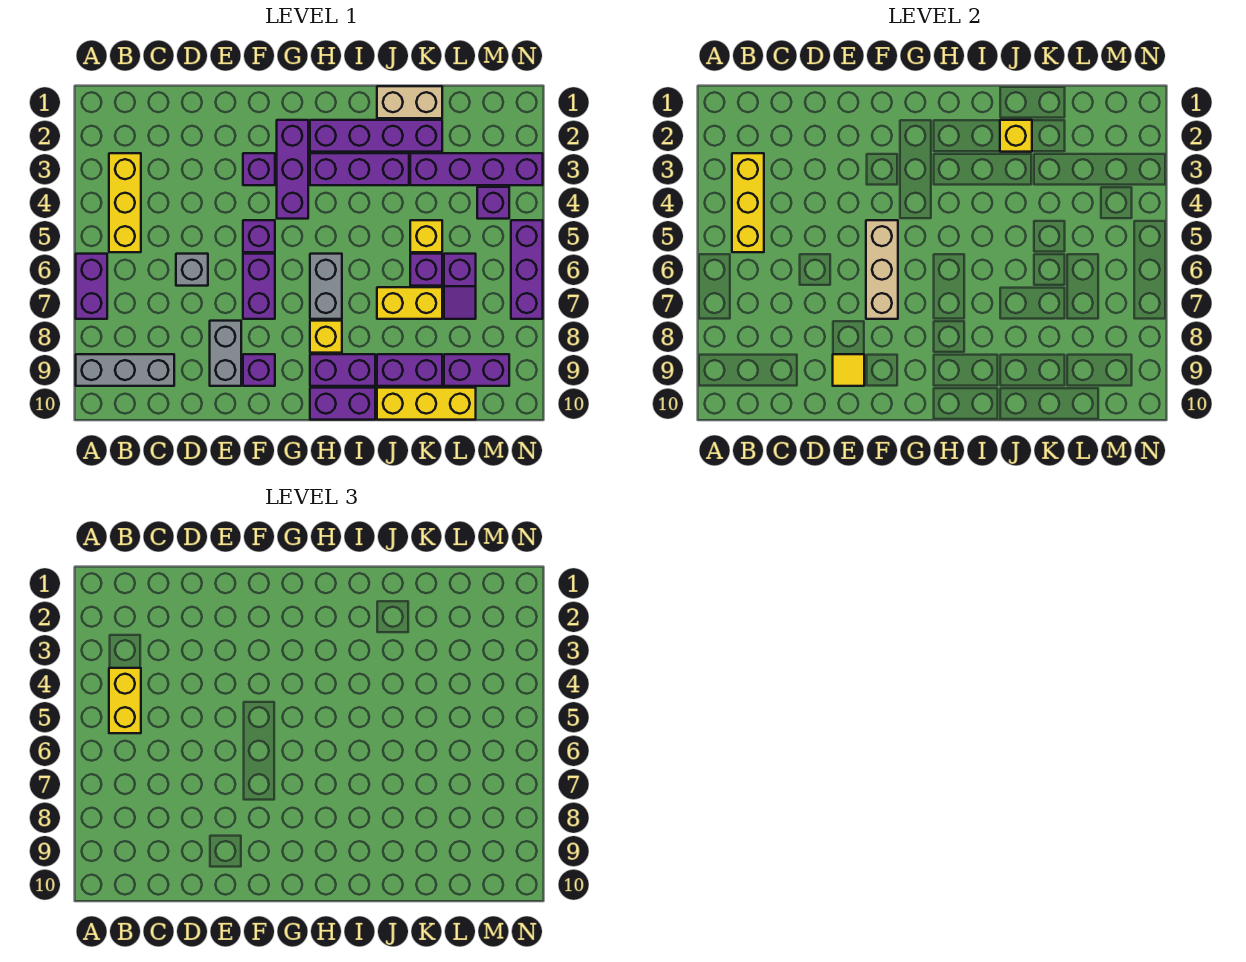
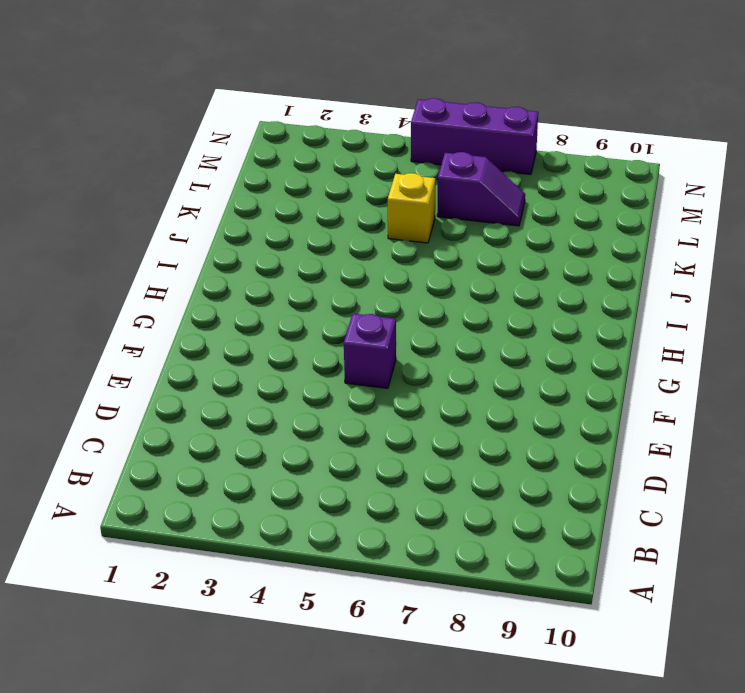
none -> purple 1x2 brick [76,254,107,319]
none -> grey 1x3 brick [76,354,174,386]
none -> yellow 1x3 brick [109,153,141,252]
none -> grey 1x1 brick [176,254,208,286]

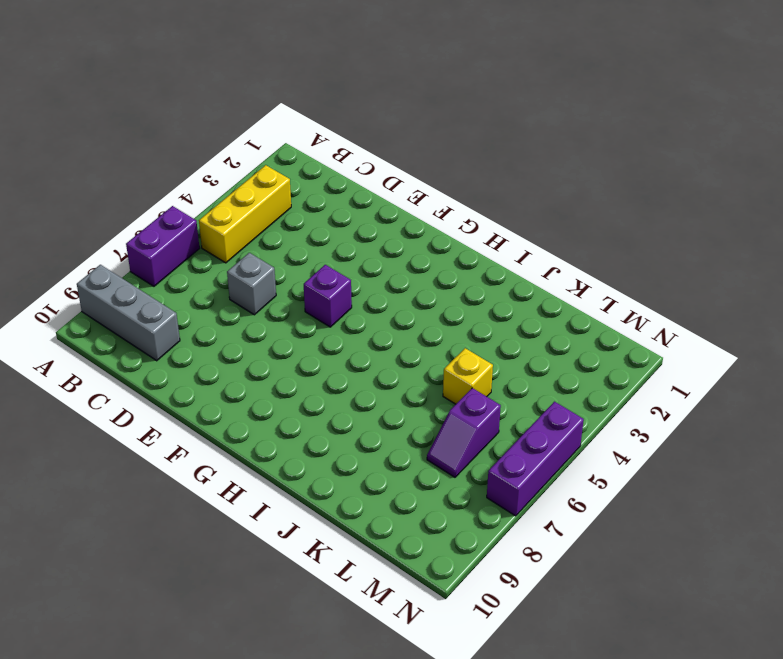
none -> grey 1x2 brick [210,321,241,386]
none -> purple 1x1 brick [243,153,275,185]
none -> purple 1x2 brick [243,254,275,319]
none -> purple 1x1 brick [243,354,275,386]

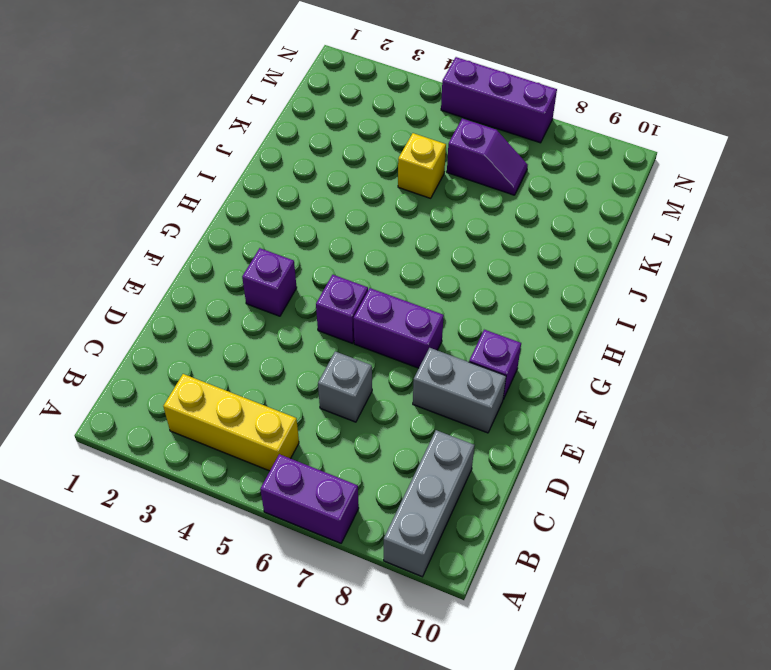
none -> purple 1x3 brick [277,120,308,219]
none -> purple 1x4 brick [310,120,442,152]
none -> purple 1x3 brick [310,153,409,185]
none -> grey 1x2 brick [310,254,342,319]

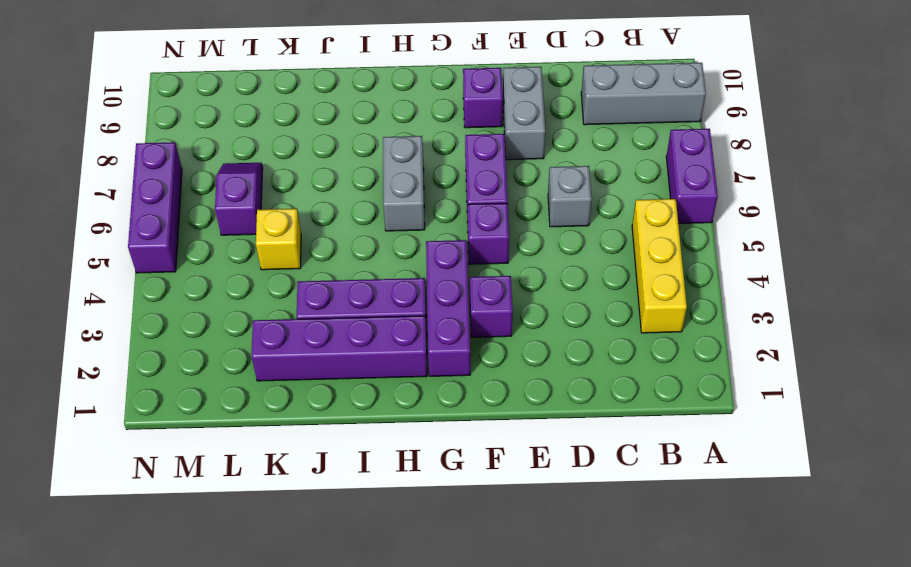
none -> yellow 1x1 brick [310,321,342,353]
none -> purple 1x2 brick [310,354,375,386]
none -> purple 1x2 brick [310,388,375,420]
none -> tan 1x2 brick [377,86,442,118]

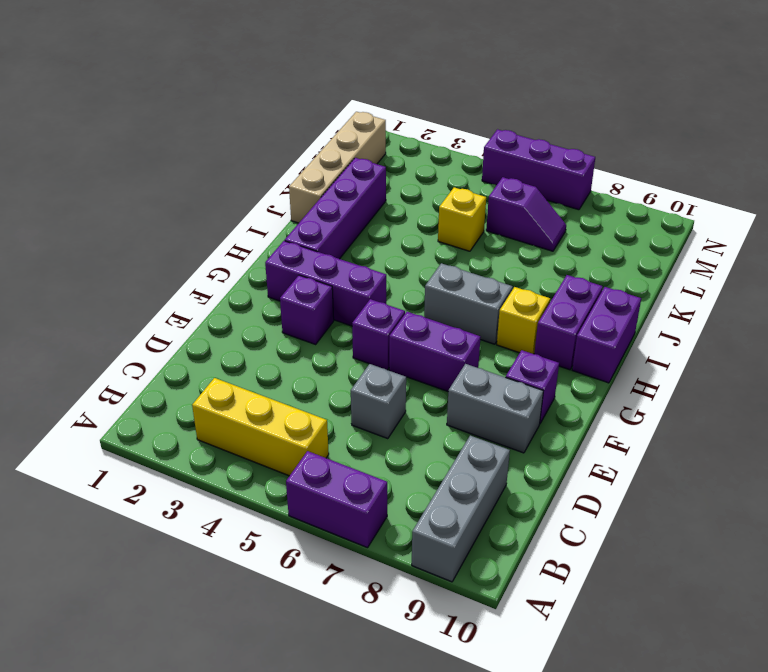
tan 1x4 brick [289,112,386,223] -> tan 1x2 brick [377,86,442,118]
none -> purple 1x3 brick [310,153,409,185]
none -> yellow 1x2 brick [377,287,442,319]
none -> purple 1x2 brick [377,354,442,386]
none -> yellow 1x3 brick [377,388,476,420]

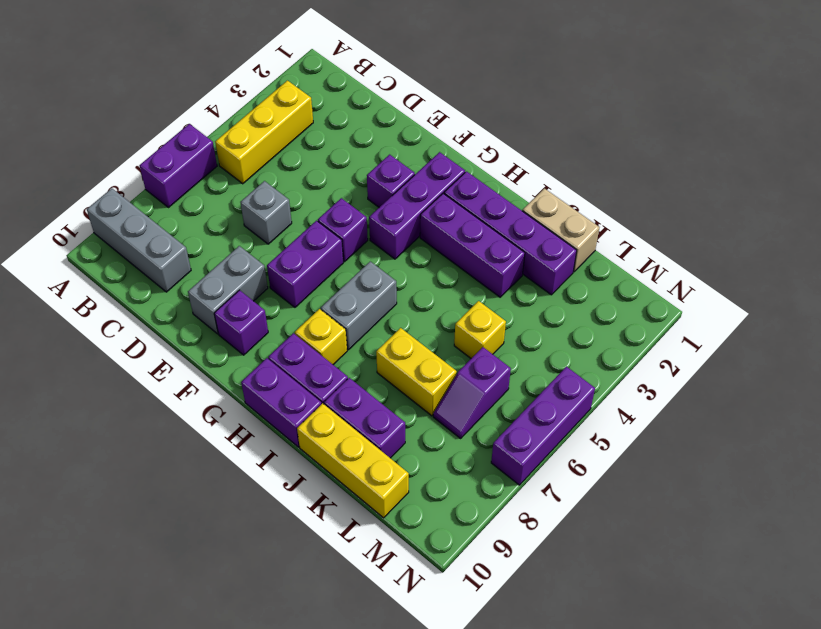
none -> purple 1x4 brick [410,153,543,185]
none -> purple 1x1 brick [410,254,442,286]
none -> purple 1x2 brick [444,354,509,386]
none -> purple 1x1 brick [477,187,509,219]

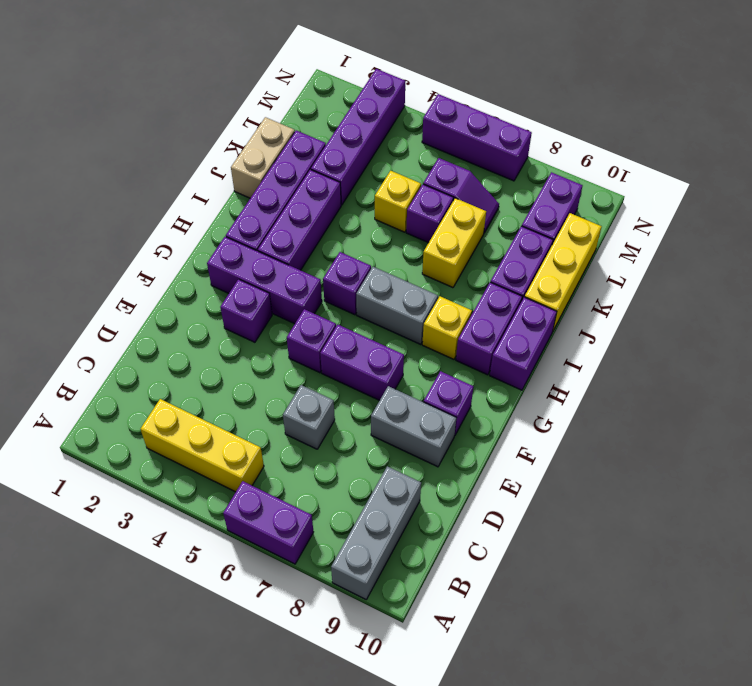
purple 1x1 brick [323,252,371,315] -> purple 1x1 brick moved to [477,187,509,219]
none -> yellow 1x3 brick [732,153,764,252]
none -> yellow 1x1 tile [833,354,864,386]
none -> tan 1x3 brick [866,220,898,319]
none -> yellow 1x1 brick [1000,120,1032,152]

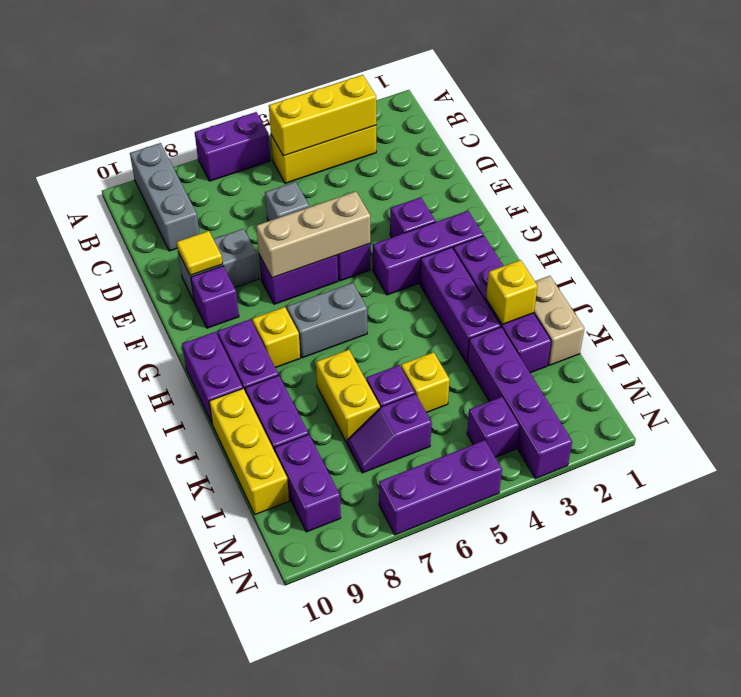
none -> yellow 1x2 brick [109,668,141,733]

